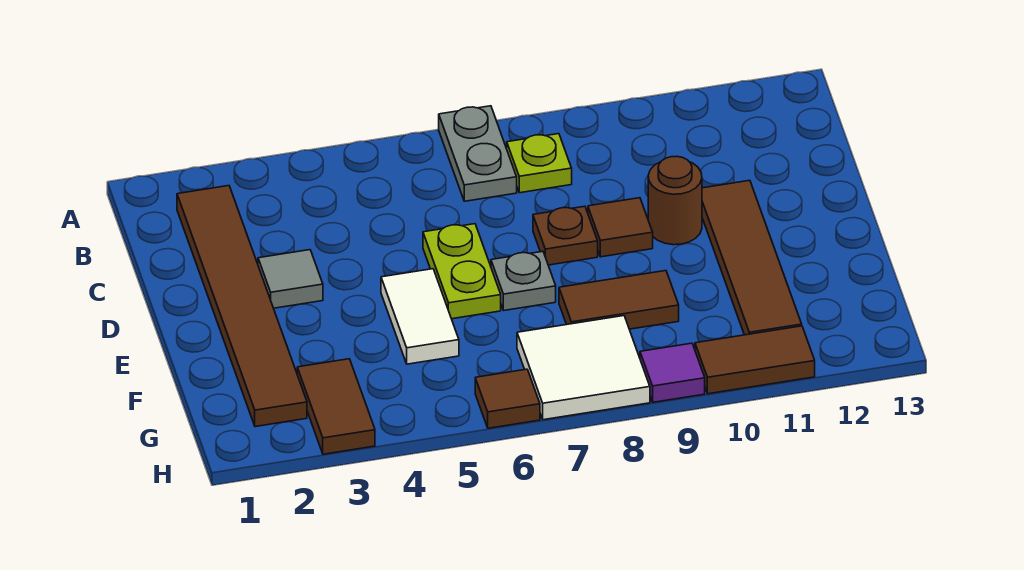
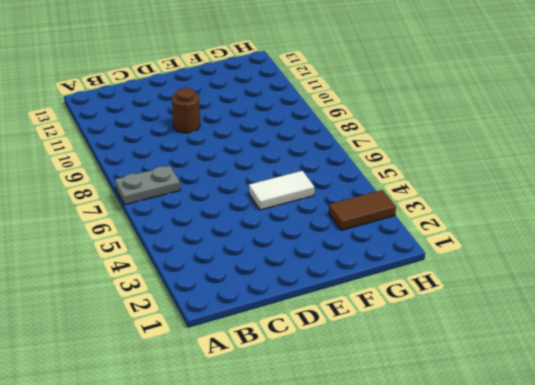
none -> brown 1x6 tile [177,186,307,427]
none -> lime 1x1 plate [507,134,572,193]
none -> grey 1x1 tile [258,250,323,308]

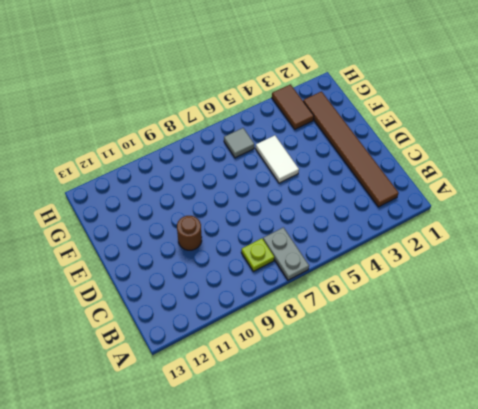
grey 1x1 tile [224,128,254,158] -> grey 1x1 tile moved to [258,250,323,308]
none -> lime 1x2 plate [423,224,501,319]
none -> brown 1x1 plate [533,206,598,265]
none -> brown 1x1 tile [588,198,653,257]

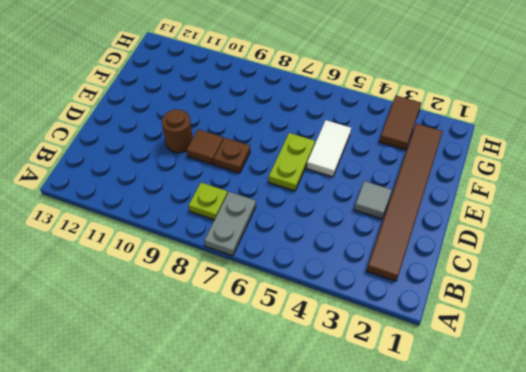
none -> brown 1x4 tile [702,180,802,335]
none -> grey 1x1 plate [491,251,556,310]
none -> brown 1x2 tile [559,271,679,329]

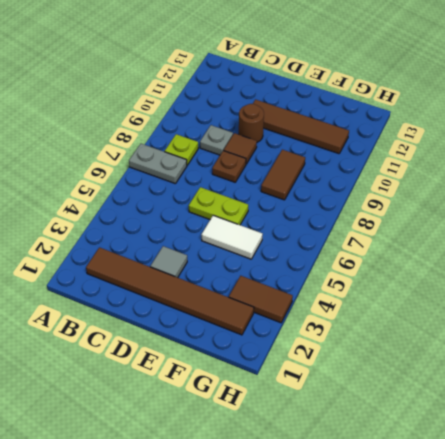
grey 1x1 plate [200,125,233,155] -> grey 1x1 plate moved to [491,251,556,310]
none -> white 2x2 tile [517,316,650,420]
none -> brown 1x1 tile [475,369,540,428]
none -> purple 1x1 tile [640,343,705,402]

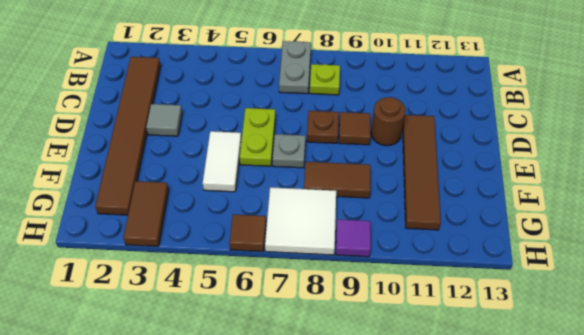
none -> brown 1x2 tile [695,326,815,394]

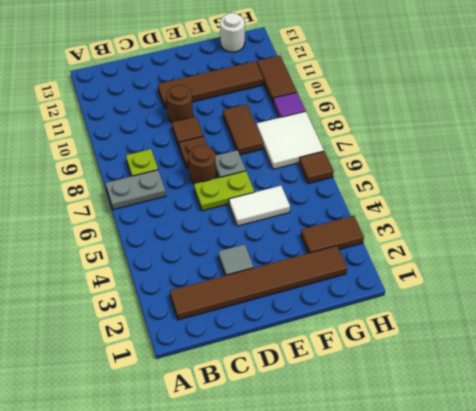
brown 1x1 round brick [189,145,216,184] -> none
white 1x1 round brick [220,13,245,52] -> none

